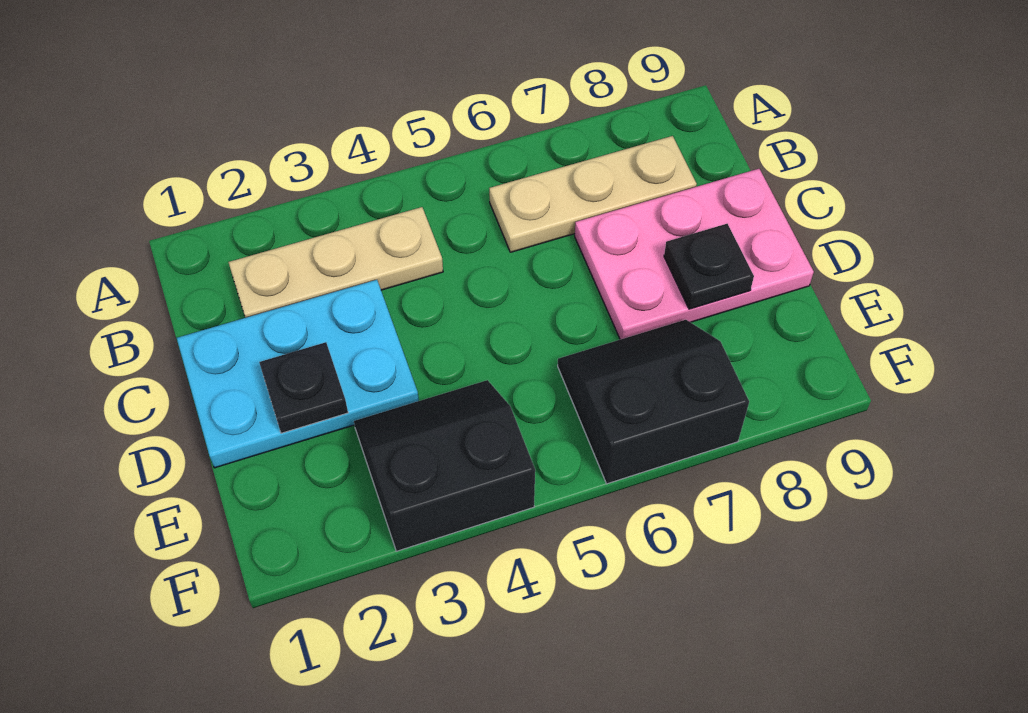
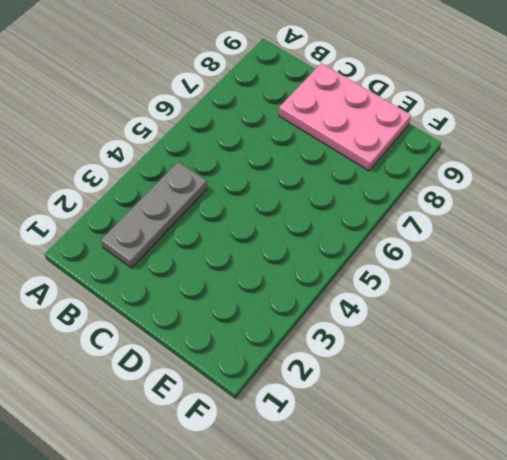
grey 1x3 plate [101,162,207,268] -> tan 1x3 plate [228,207,443,318]
pink 2x3 plate [279,63,411,171] -> pink 2x3 plate turned to [575,169,814,339]
none -> tan 1x3 plate [489,136,697,252]
none -> cyan 2x3 plate [177,280,419,468]

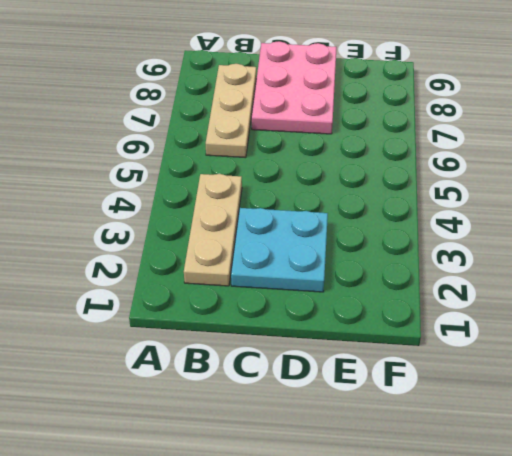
cyan 2x2 plate [231,208,328,292] -> cyan 2x3 plate [177,280,419,468]
none -> black 2x2 slope [354,380,535,551]
none -> black 2x2 slope [558,320,749,484]

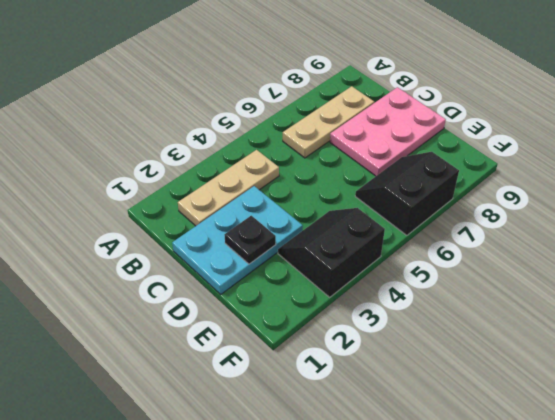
none -> black 1x1 plate [664,224,754,309]

